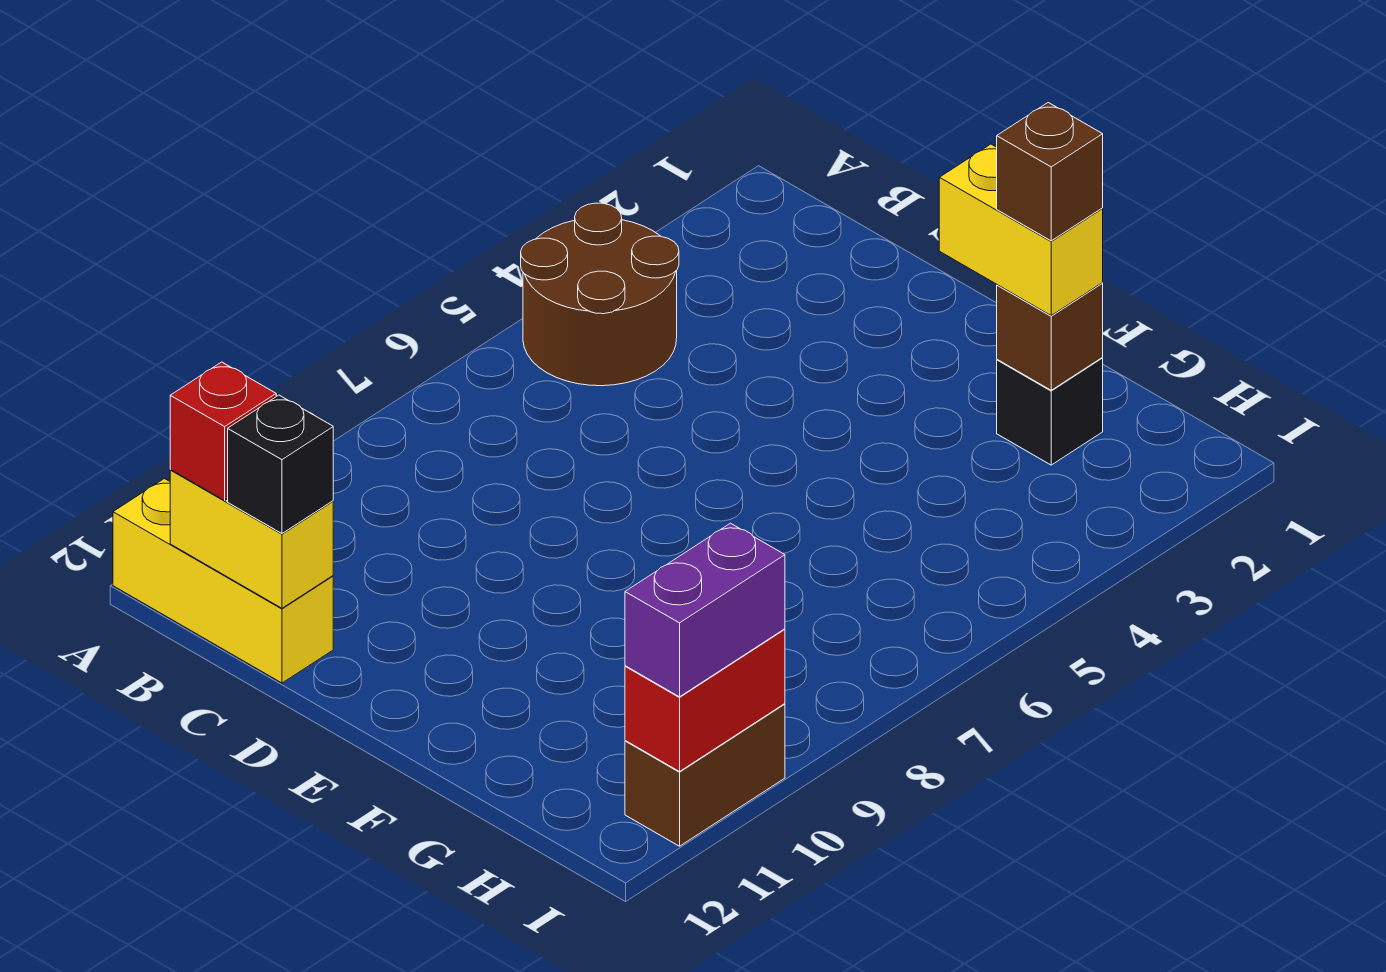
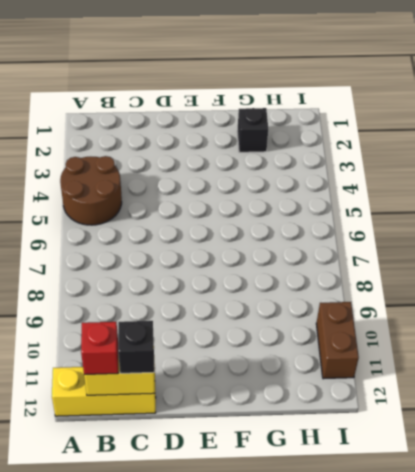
none -> brown 1x1 brick [997,283,1103,390]
none -> red 1x2 brick [625,629,785,772]
none -> yellow 1x2 brick [939,144,1103,315]

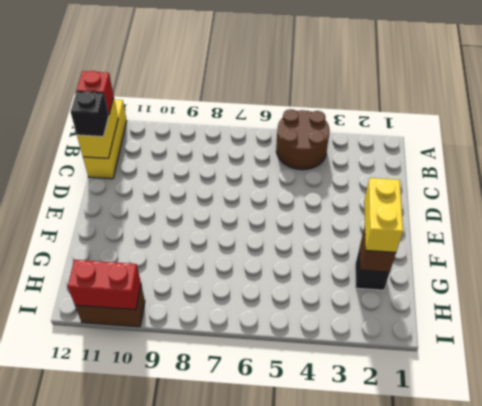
none -> purple 1x2 brick [625,523,785,697]
none -> brown 1x1 brick [997,103,1103,241]

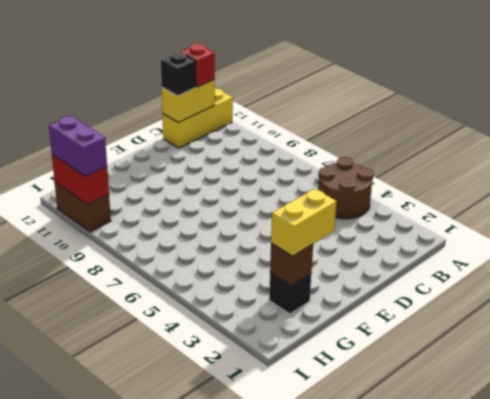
none -> brown 1x1 brick [997,103,1103,241]

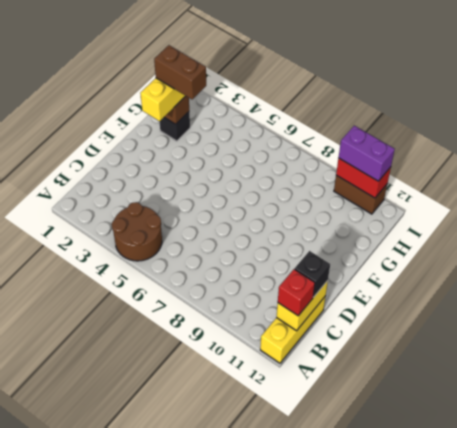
brown 1x2 brick [154,45,206,99] -> brown 1x1 brick [997,103,1103,241]

